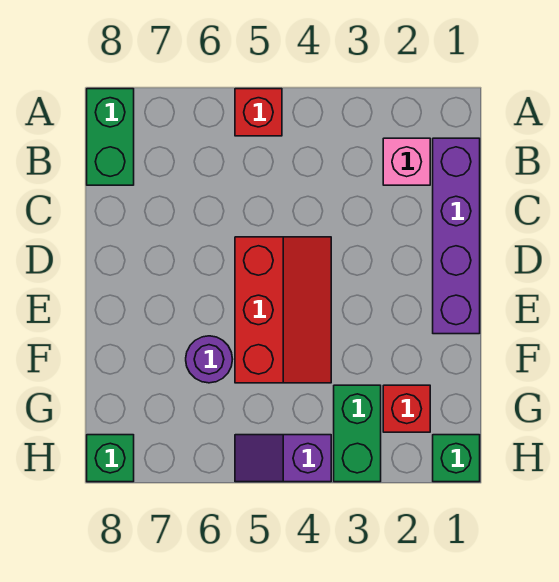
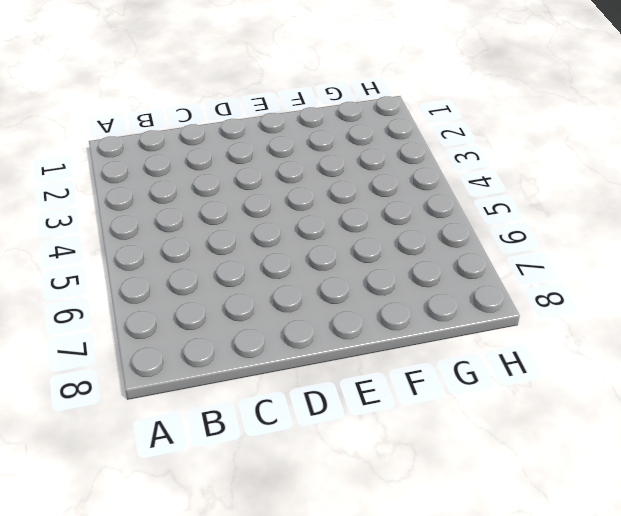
none -> red 1x1 brick [235,89,282,136]
none -> green 1x2 brick [87,89,134,185]

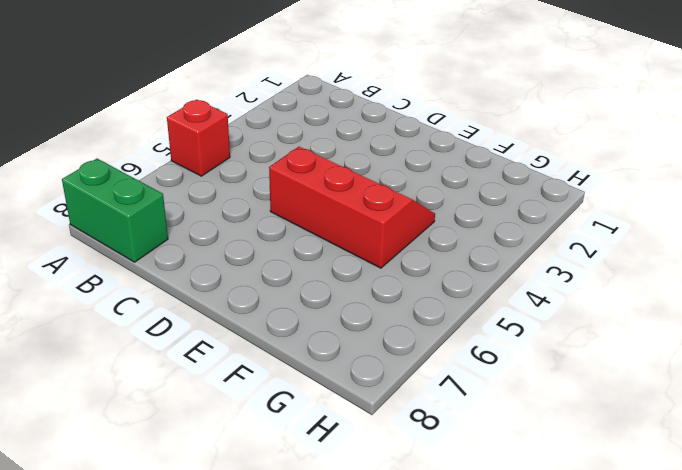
none -> purple 1x4 brick [433,138,480,334]
none -> pink 1x1 brick [383,138,430,185]

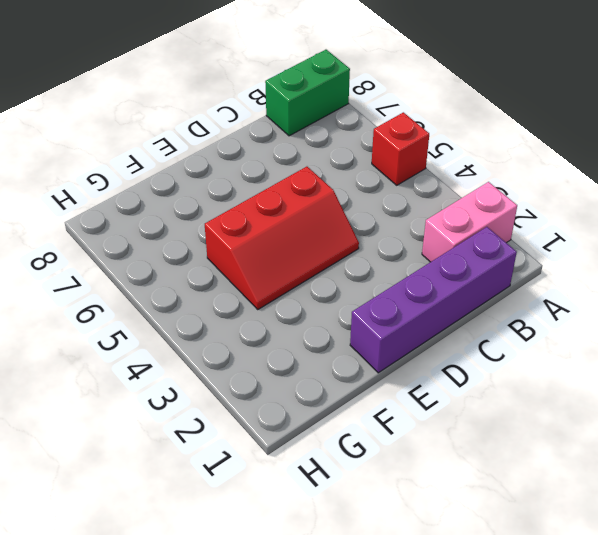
pink 1x2 brick [422,182,517,262] -> pink 1x1 brick [383,138,430,185]
none -> purple 1x1 round brick [186,336,233,383]
none -> red 1x1 brick [383,385,430,432]

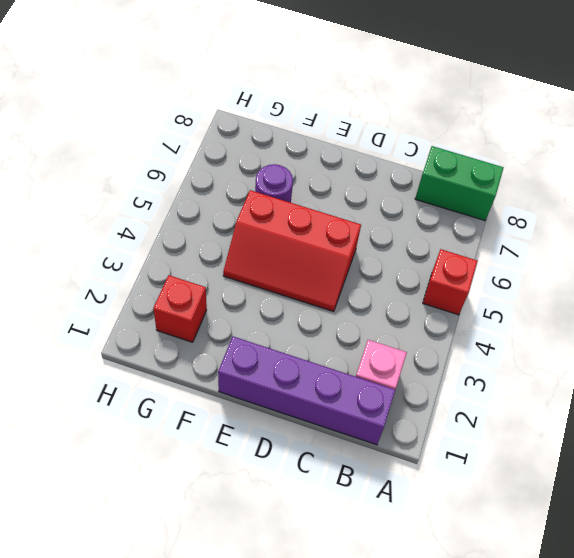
none -> green 1x2 brick [334,385,381,482]
none -> green 1x1 brick [433,435,480,482]

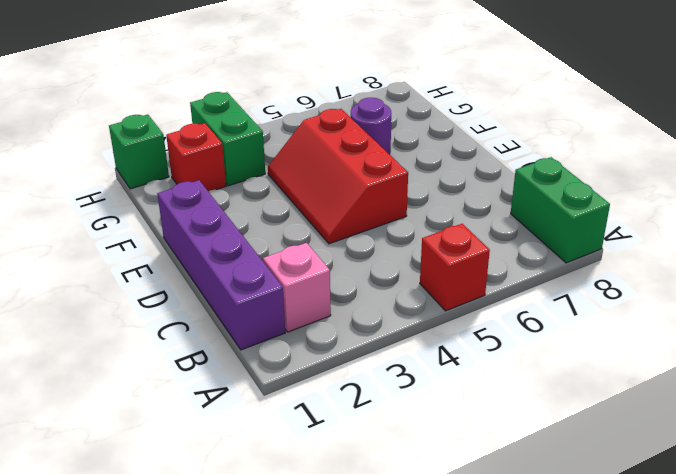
none -> purple 1x2 slope [235,435,331,482]
none -> green 1x1 brick [87,435,134,482]

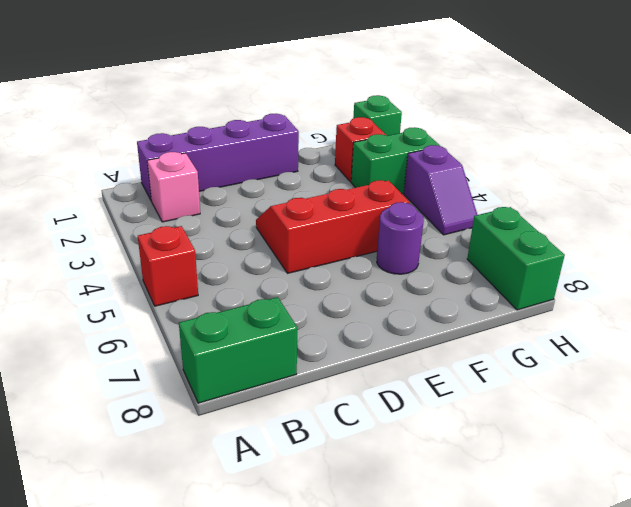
green 1x2 brick [467,207,565,310] -> green 1x1 brick [87,435,134,482]

